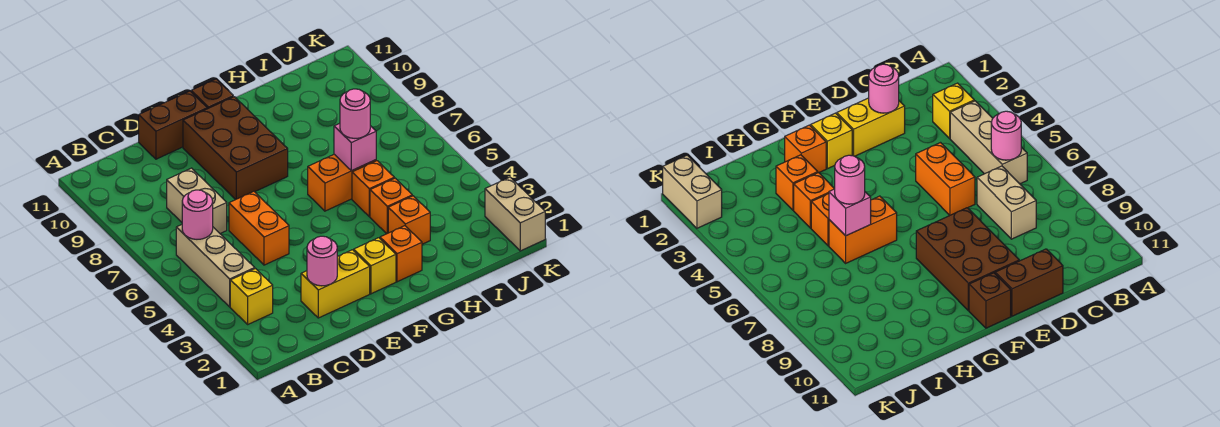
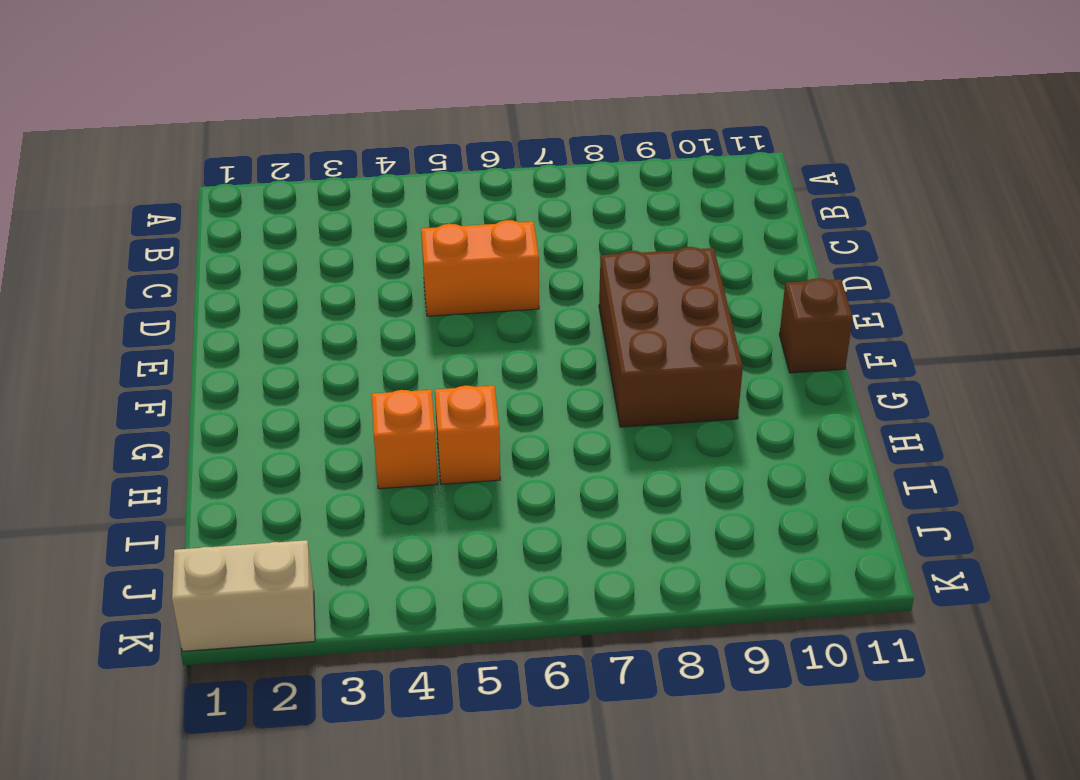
brown 2x3 brick [599,247,743,427] -> brown 2x3 brick turned to [183,97,288,200]
none -> yellow 1x1 brick [230,269,273,324]
none -> tan 1x3 brick [176,225,255,307]
none -> tan 1x2 brick [167,168,227,233]

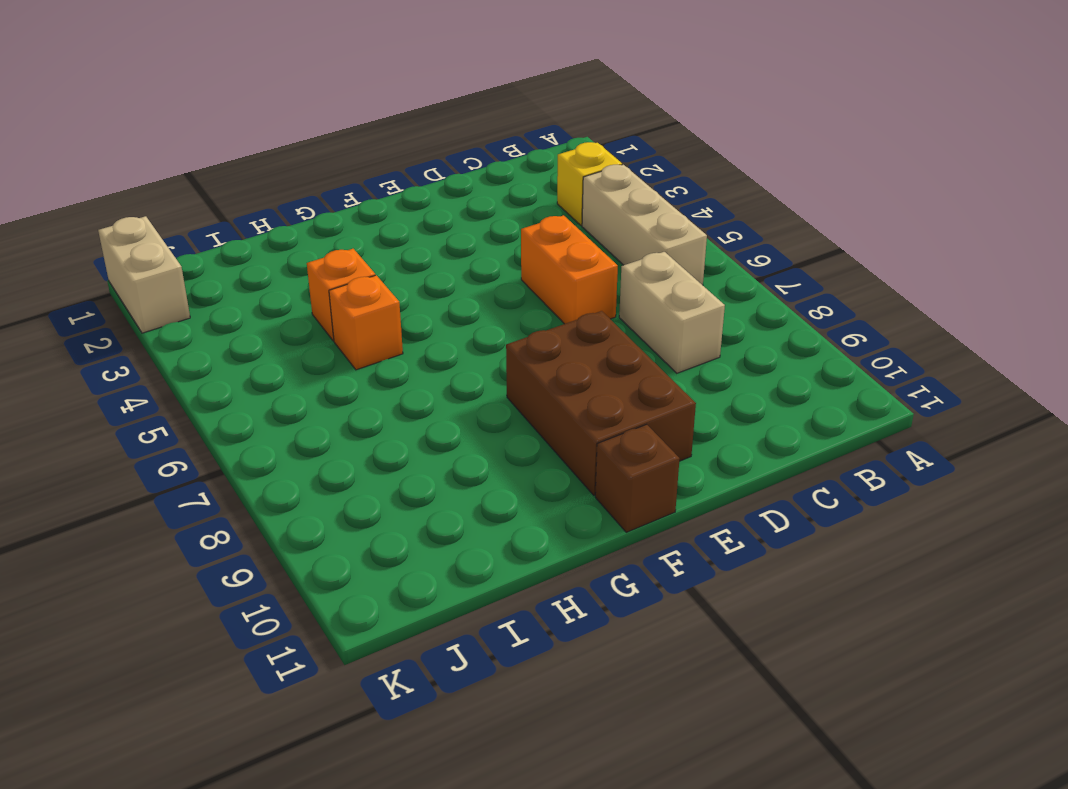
none -> yellow 1x2 brick [301,250,370,318]
none -> brown 1x2 brick [139,91,207,159]
none -> yellow 1x1 brick [354,238,396,294]

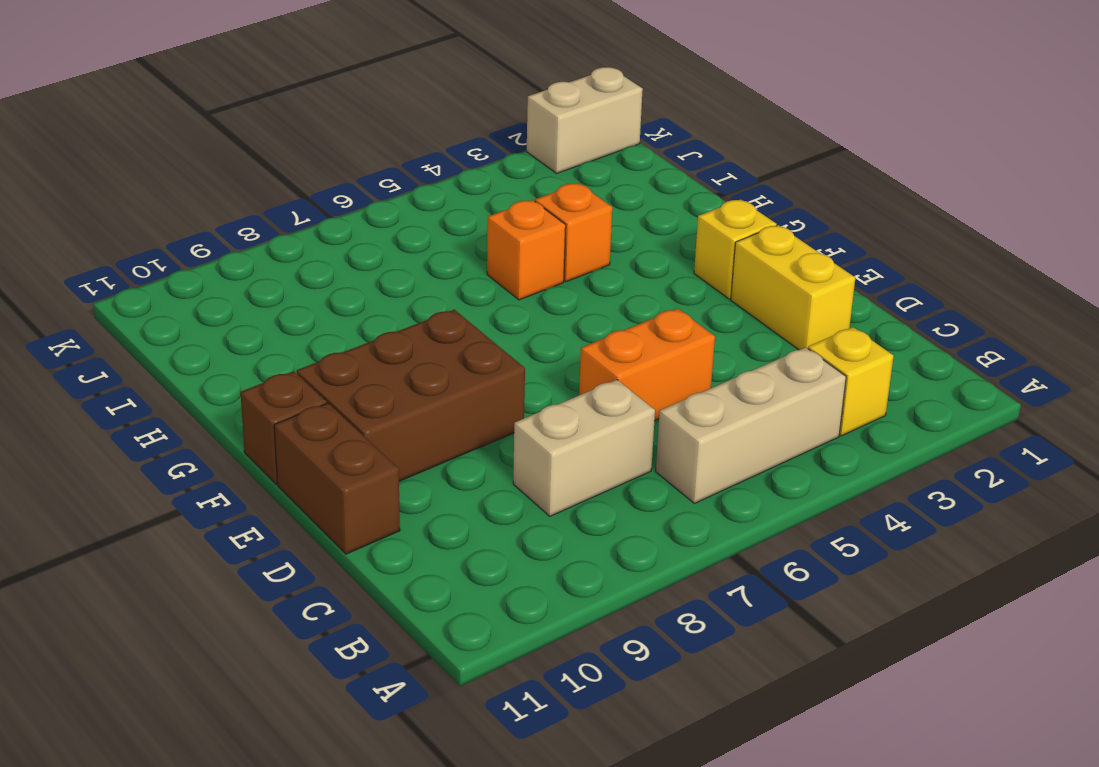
none -> orange 1x1 brick [380,226,422,282]
none -> orange 1x2 brick [308,154,376,211]
none -> orange 1x1 brick [388,196,430,244]

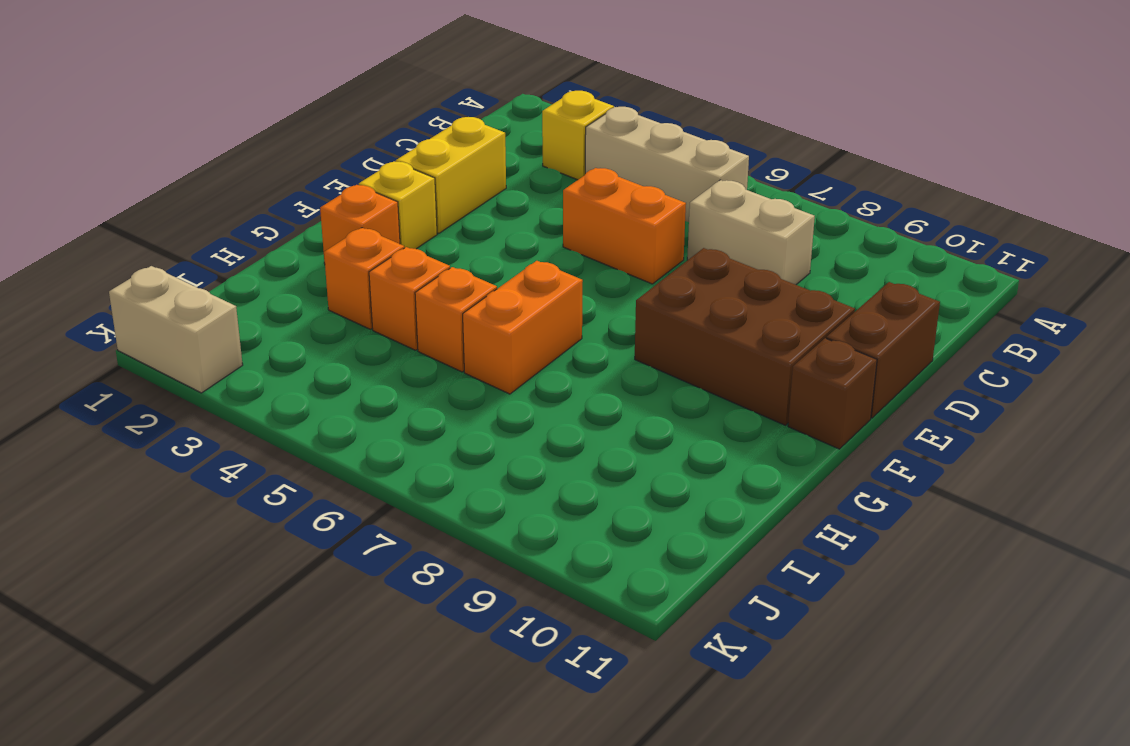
none -> pink 1x1 round brick [182,190,213,239]
none -> pink 1x1 round brick [307,236,337,286]
none -> pink 1x1 brick [334,123,376,171]

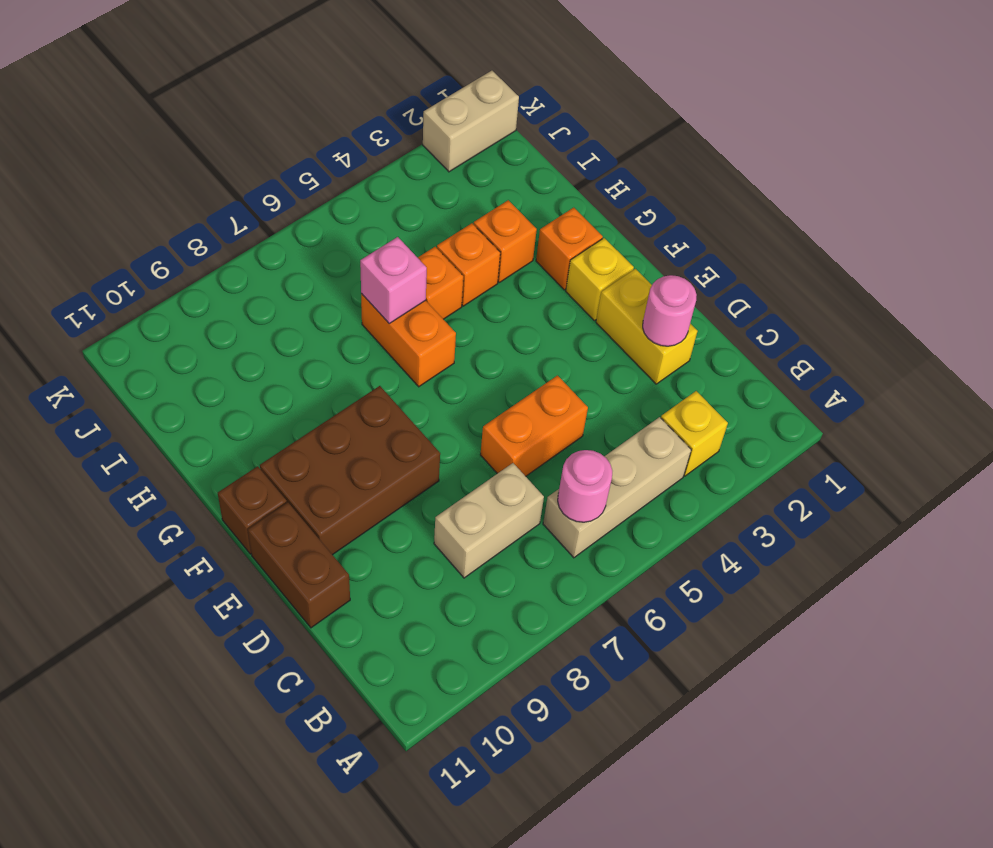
none -> pink 1x1 round brick [340,89,370,138]

